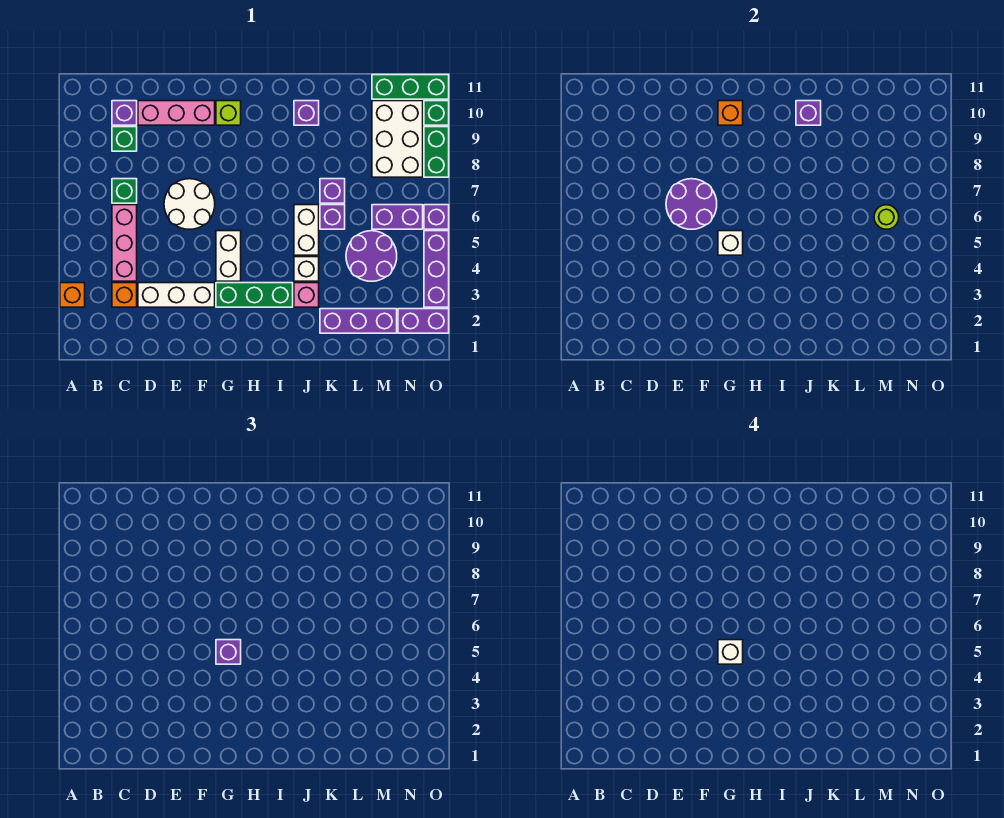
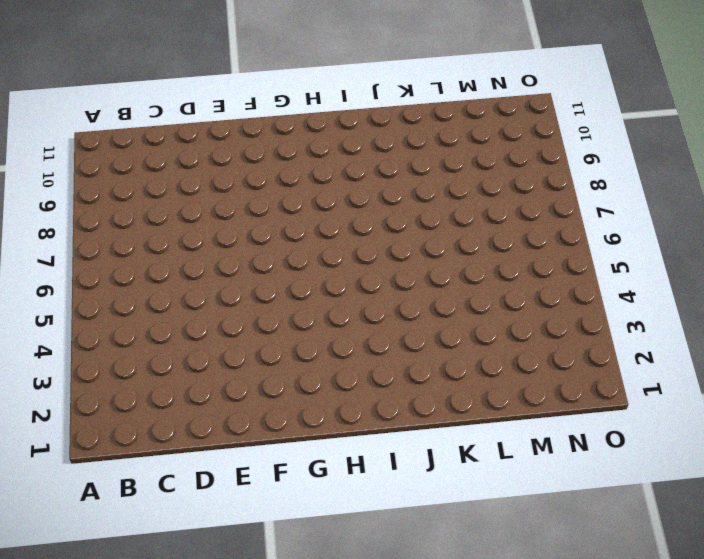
none -> orange 1x1 brick [60,283,85,307]
none -> orange 1x1 brick [112,283,137,307]
none -> pink 1x3 brick [112,205,137,281]
none -> green 1x1 brick [112,179,137,203]

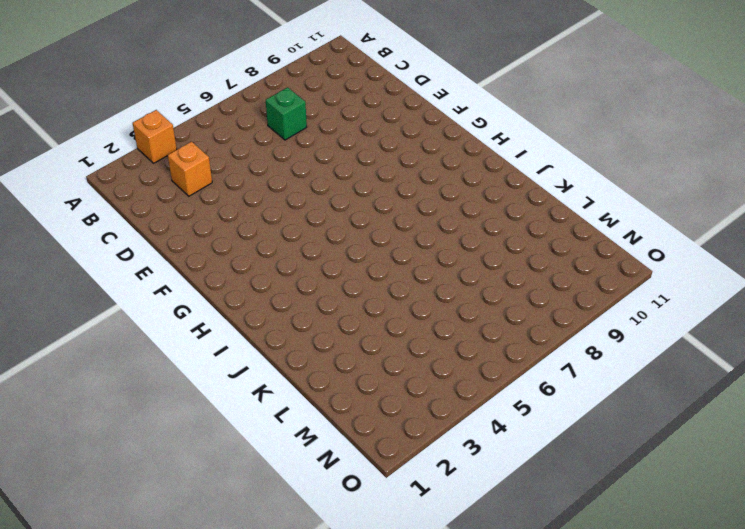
none -> pink 1x3 brick [112,205,137,281]
none -> green 1x1 brick [112,127,137,151]
none -> purple 1x1 brick [112,101,137,125]
none -> white 1x3 brick [138,283,215,307]

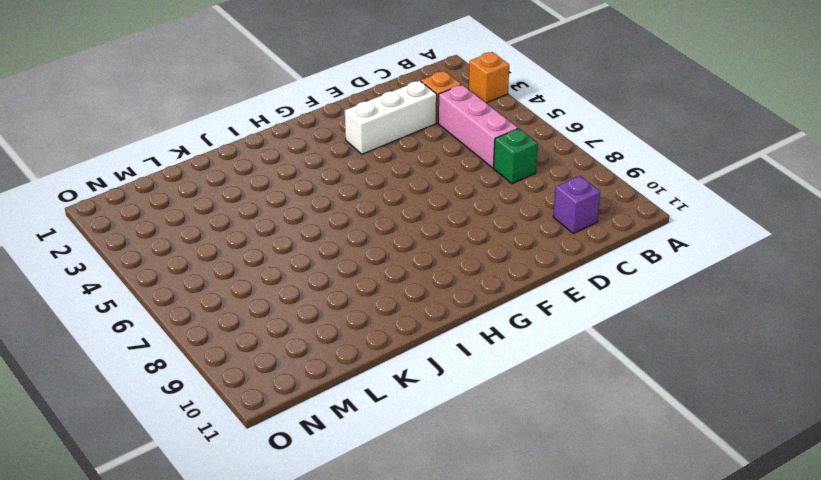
none -> green 1x1 brick [112,127,137,151]
none -> pink 1x3 brick [138,101,215,125]
none -> white 2x2 round brick [164,179,215,229]
none -> green 1x3 brick [216,283,293,307]

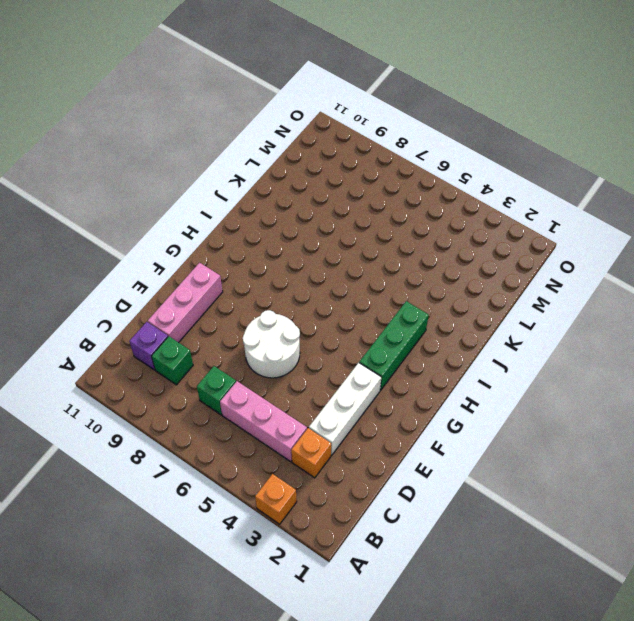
none -> white 1x2 brick [216,231,241,281]
none -> lime 1x1 brick [216,101,241,125]
none -> pink 1x1 brick [294,283,319,307]
none -> white 1x1 brick [294,257,319,281]

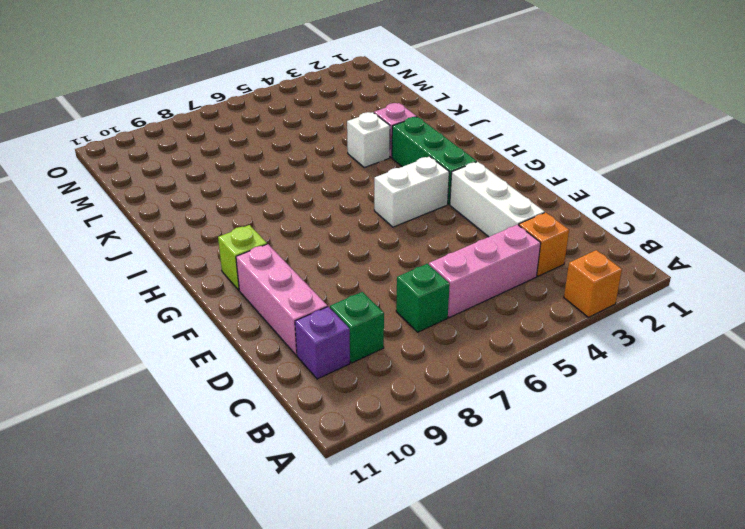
none -> white 2x2 round brick [164,179,215,229]
none -> white 1x2 brick [294,205,319,255]
none -> purple 1x1 brick [294,101,319,125]
none -> purple 1x3 brick [320,309,397,333]

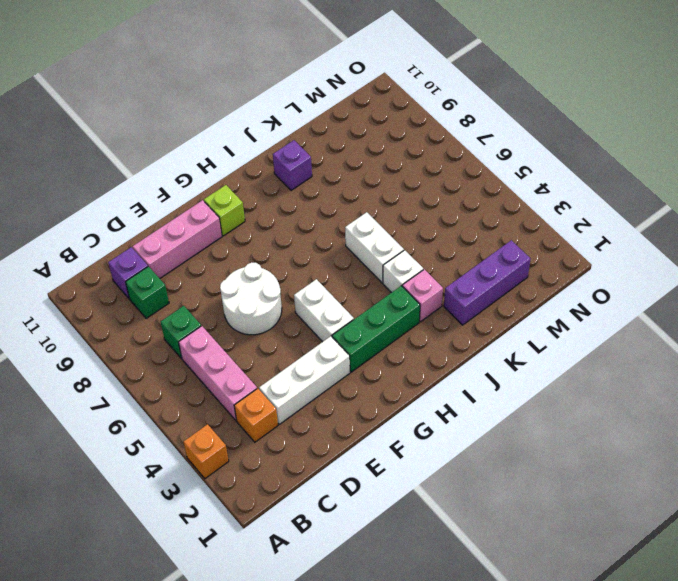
none -> purple 1x1 brick [320,205,345,229]
none -> purple 1x1 brick [320,179,345,203]
none -> purple 2x2 round brick [346,231,397,281]
none -> purple 1x2 brick [372,205,423,229]

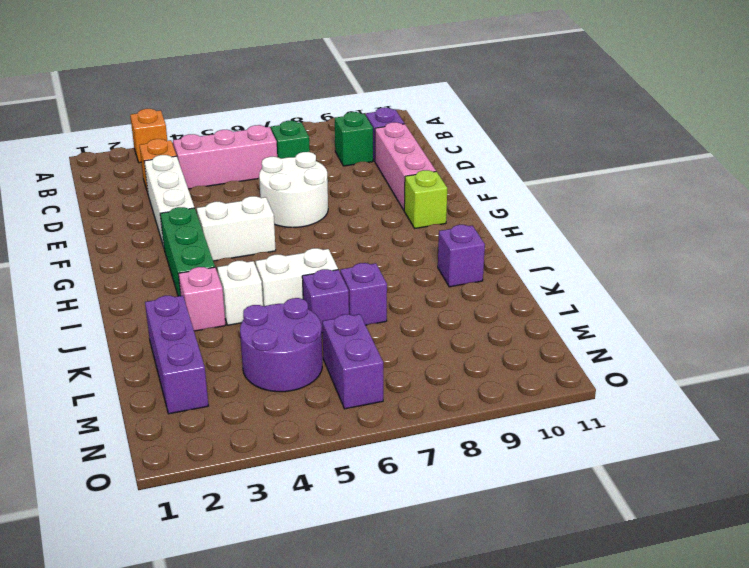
none -> white 2x3 brick [372,101,423,177]
none -> green 1x3 brick [372,75,449,99]
none -> purple 1x2 brick [398,309,449,333]
none -> purple 1x3 brick [424,231,449,307]

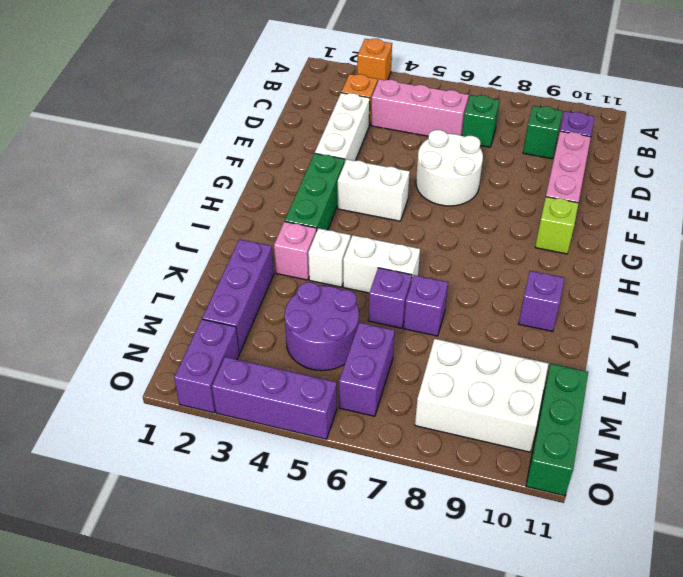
none -> purple 1x1 brick [424,205,449,229]
none -> green 1x2 brick [424,127,449,177]
none -> green 1x1 brick [424,101,449,125]
none -> purple 2x2 round brick [666,179,717,229]

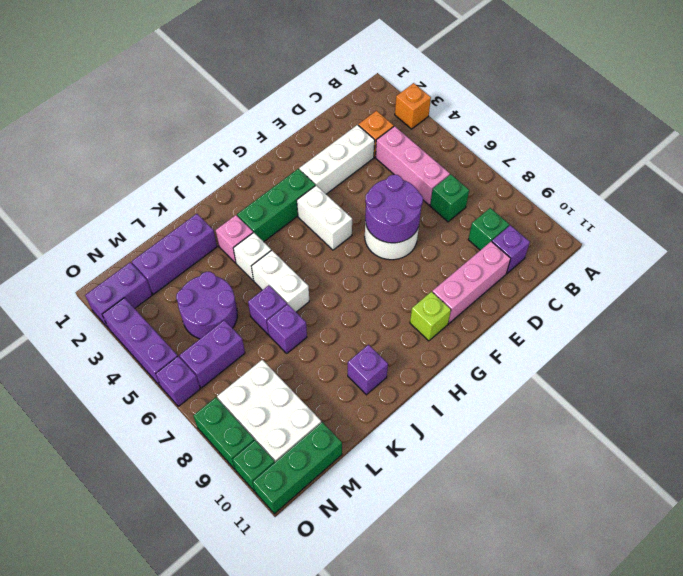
none -> white 1x1 brick [718,231,743,255]
none -> orange 1x1 brick [718,101,743,125]
none -> purple 1x1 brick [796,101,821,125]
none -> lime 1x1 round brick [874,205,899,229]

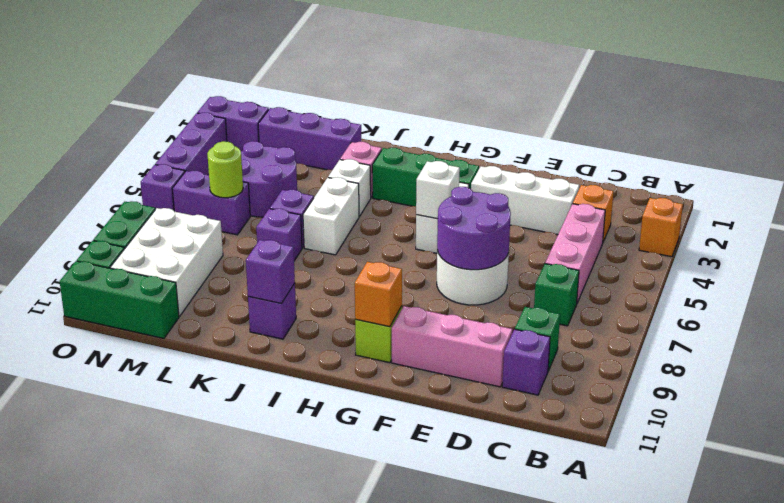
none -> purple 1x1 brick [216,640,241,664]
none -> white 1x1 brick [718,640,743,664]

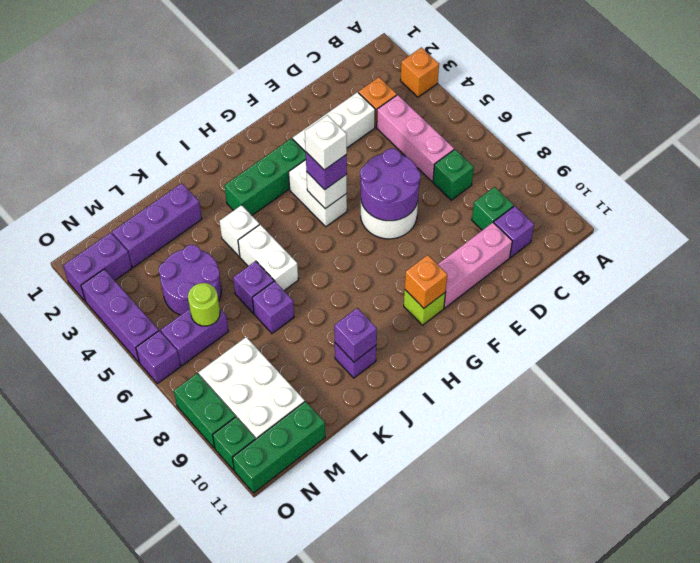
none -> pink 1x1 brick [294,283,319,307]

